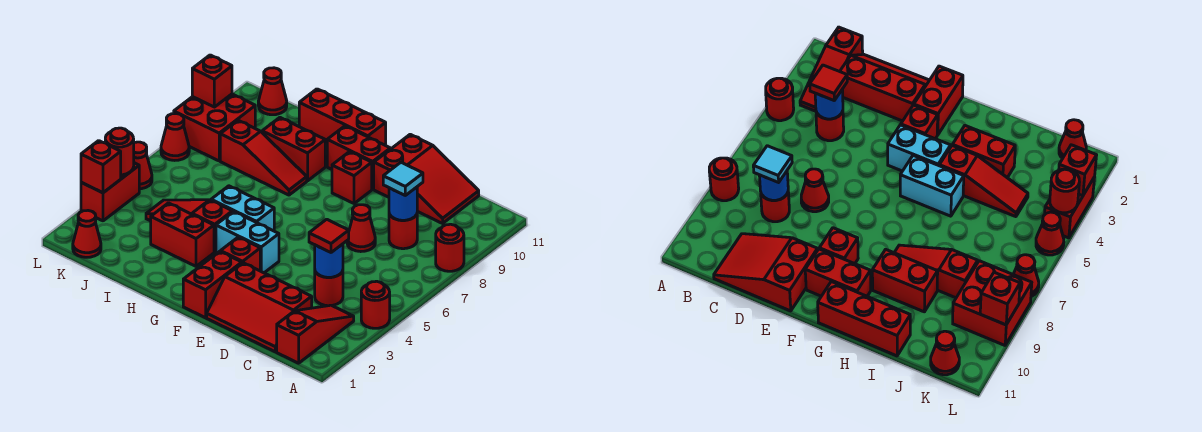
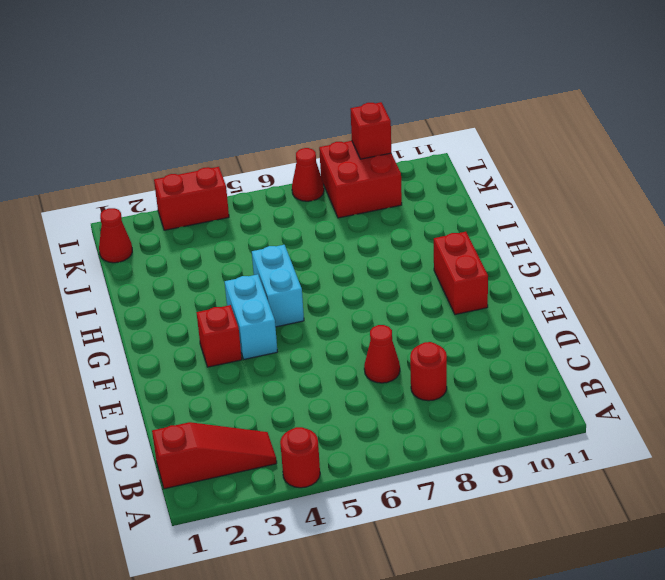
none -> red 1x1 round brick [436,224,464,271]
none -> red 2x3 slope [207,263,312,352]
none -> red 1x1 round brick [315,271,343,306]
none -> red 2x3 slope [374,134,479,223]

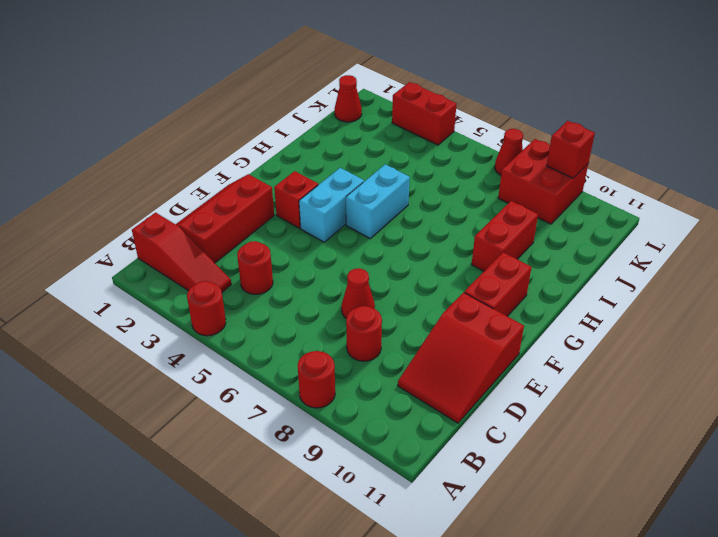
none -> red 1x2 brick [183,251,242,318]
none -> red 1x1 brick [332,152,372,204]
none -> red 1x3 brick [299,89,386,145]
none -> red 1x2 brick [151,203,214,266]

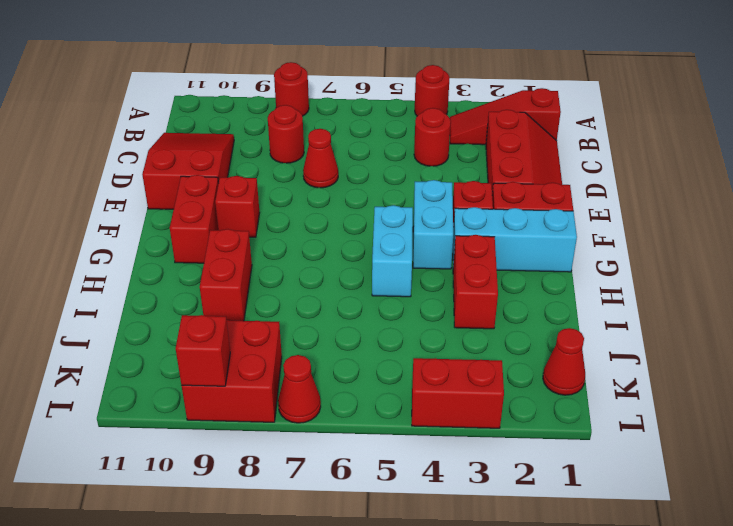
cyan 1x3 brick [453,207,577,272] -> none
none -> red 1x3 brick [299,89,386,145]
none -> red 1x3 slope [146,200,232,252]
none -> red 1x3 slope [220,120,307,195]
none -> red 1x1 cone [258,68,287,115]

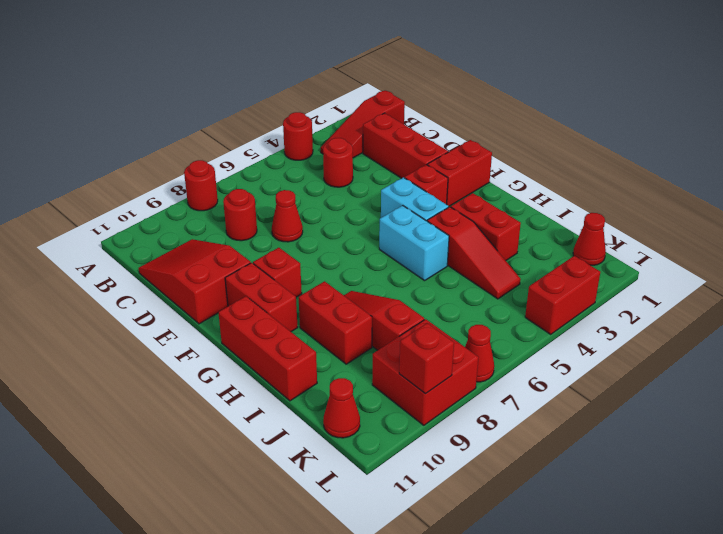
none -> red 1x1 cone [134,142,152,189]
none -> blue 1x1 round brick [315,244,343,277]
none -> blue 1x1 round brick [389,187,417,220]
none -> red 1x1 brick [81,141,121,193]

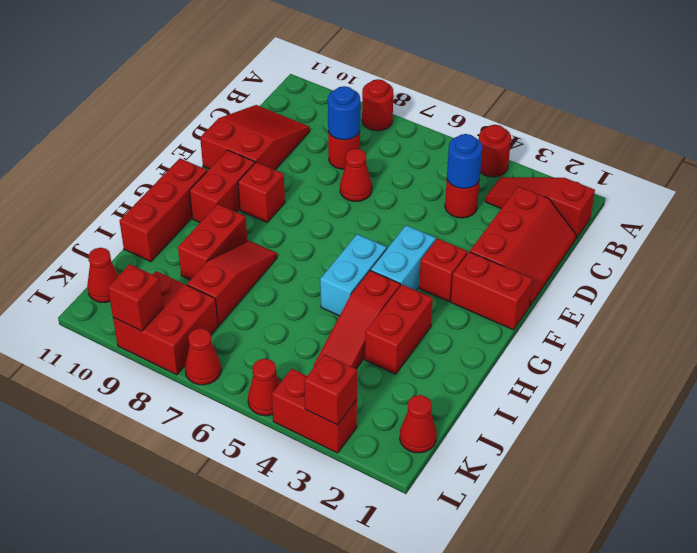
none -> red 1x1 round brick [105,128,134,175]
none -> red 1x1 tile [309,219,349,252]
none -> cyan 1x1 tile [383,162,423,195]

